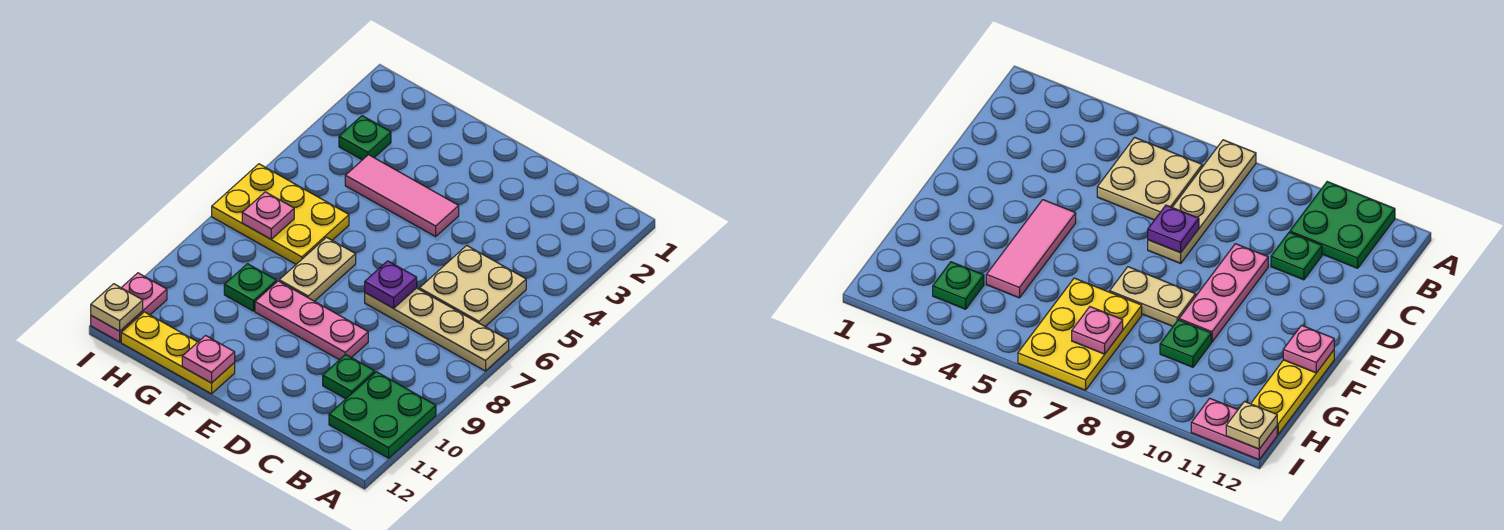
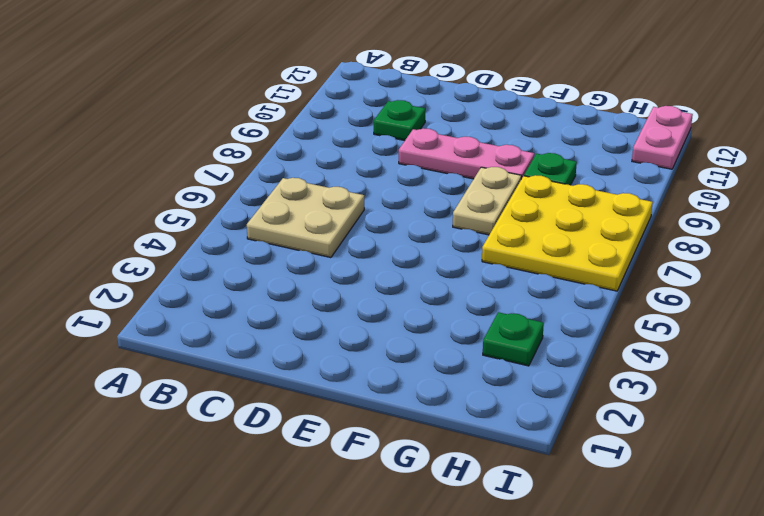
yellow 3x3 plate [482,175,653,291] -> yellow 2x3 plate [212,164,349,264]
none -> tan 1x4 plate [365,288,509,371]
none -> green 2x2 plate [329,372,436,458]
none -> pink 1x3 tile [345,155,459,237]

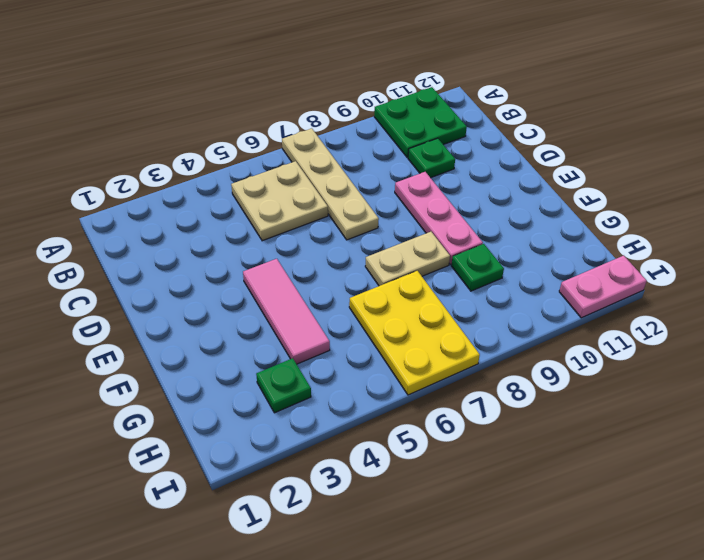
none -> yellow 1x3 plate [121,312,235,394]
none -> purple 1x1 plate [365,261,417,308]
none -> pink 1x1 plate [182,336,235,383]

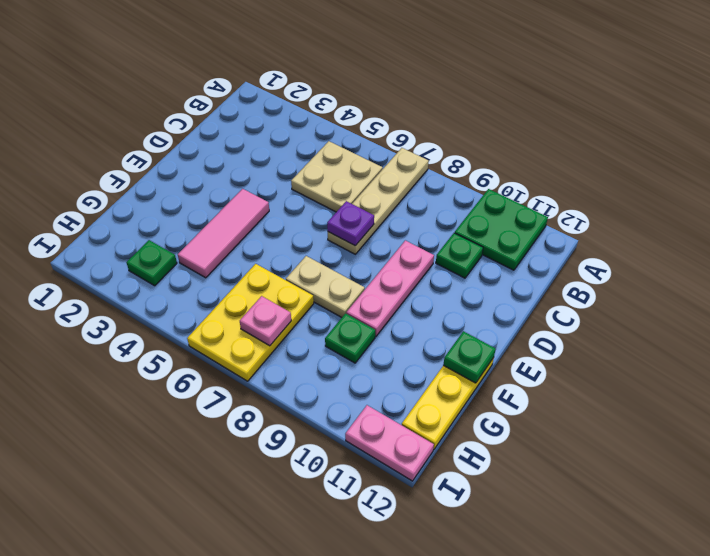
green 1x1 plate [443,331,496,383] -> pink 1x1 plate [182,336,235,383]
none -> tan 1x1 plate [91,284,143,331]

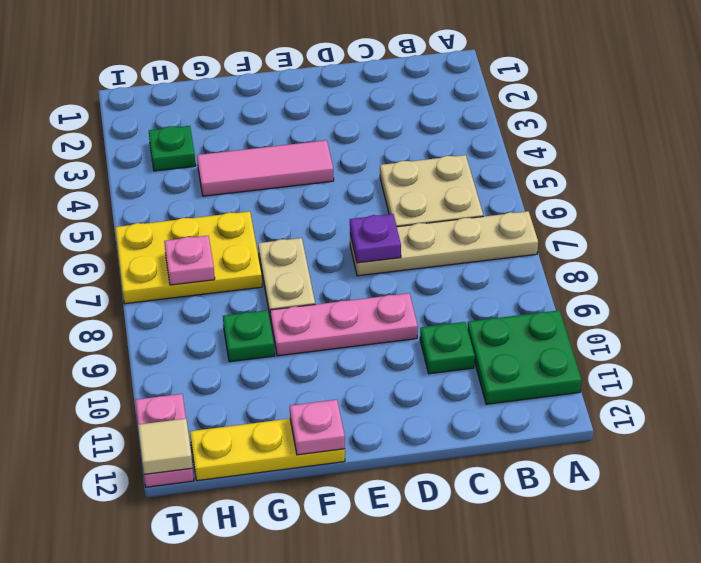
tan 1x1 tile [138,419,193,474] -> tan 1x1 plate [91,284,143,331]

